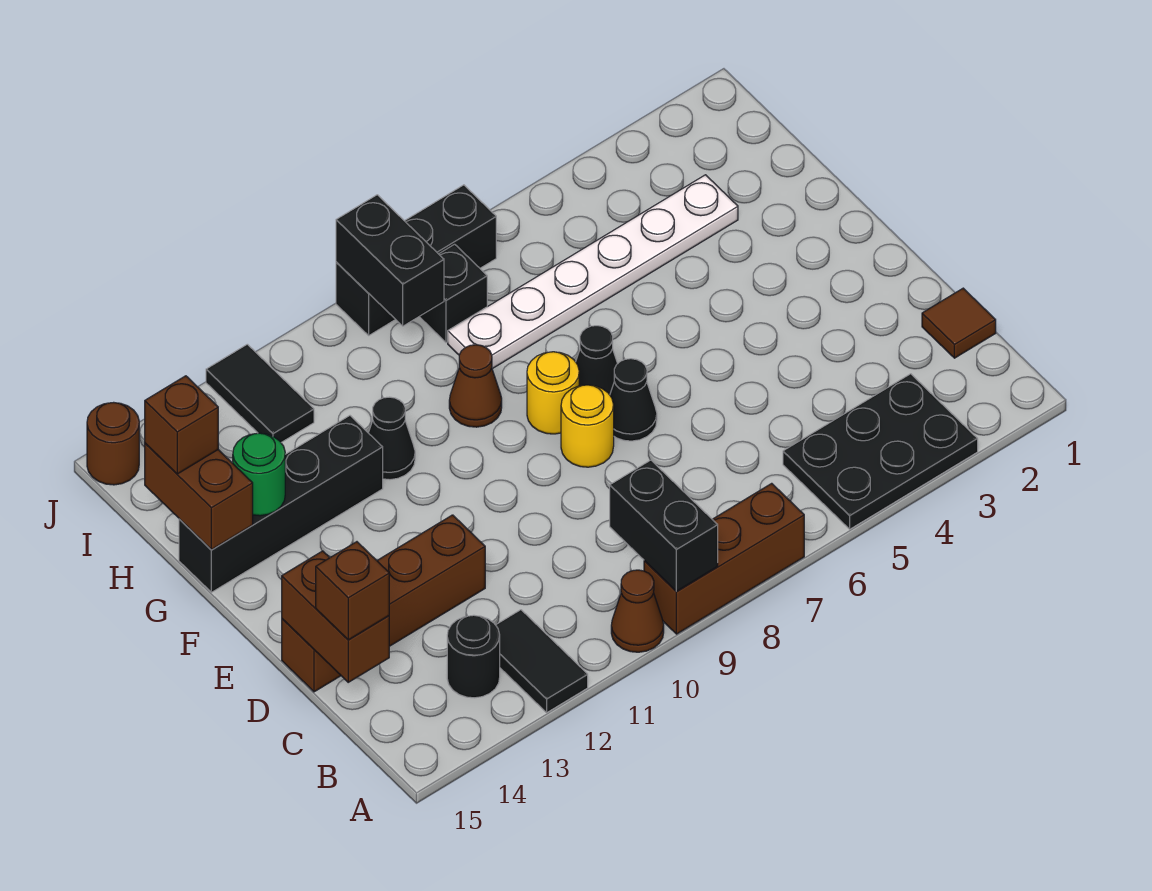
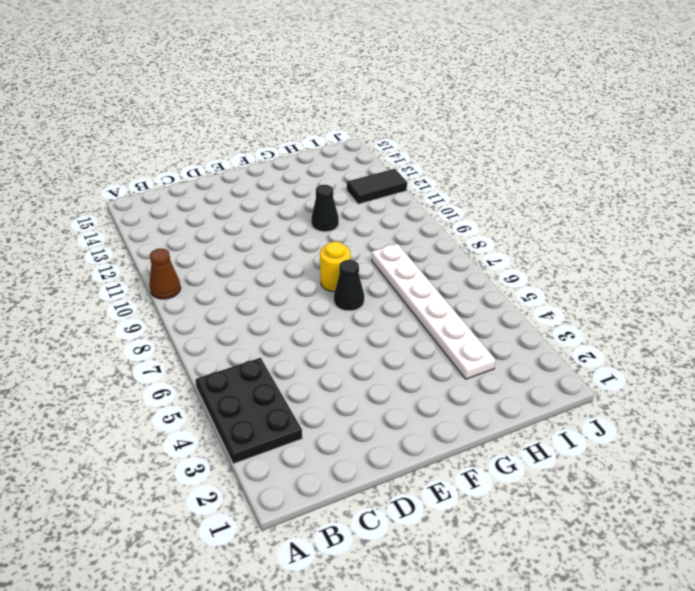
none -> brown 1x3 brick [644,483,804,634]
none -> black 1x2 tile [496,610,588,713]
none -> black 1x1 round brick [447,615,500,698]

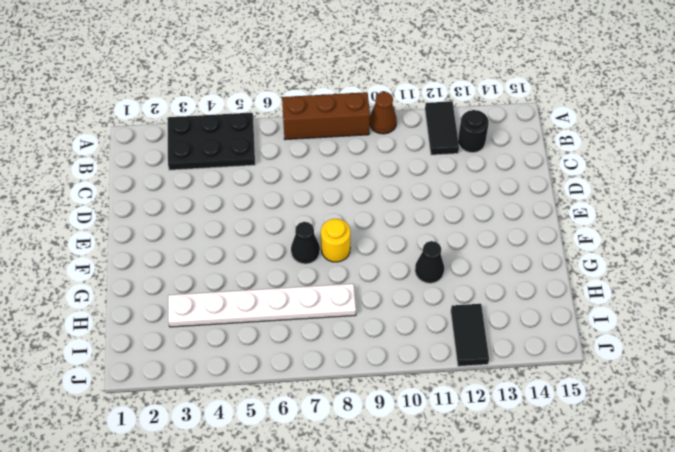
none -> brown 1x1 tile [922,288,996,358]
none -> brown 1x4 brick [282,515,485,692]
none -> black 1x1 cone [610,359,657,441]

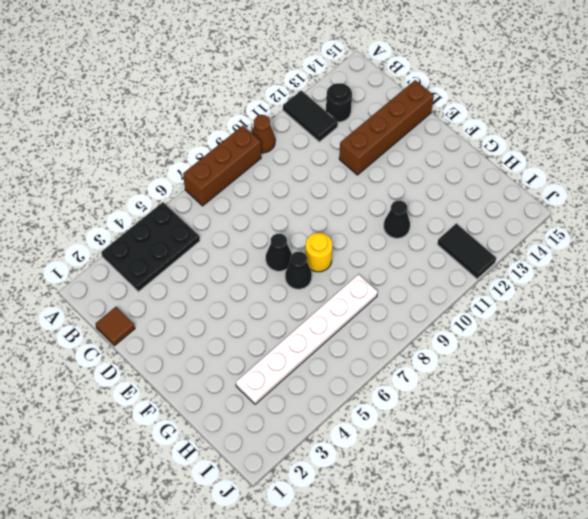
none -> yellow 1x1 round brick [561,385,614,467]
none -> brown 1x1 cone [449,345,502,427]
none -> black 1x4 brick [179,416,383,592]

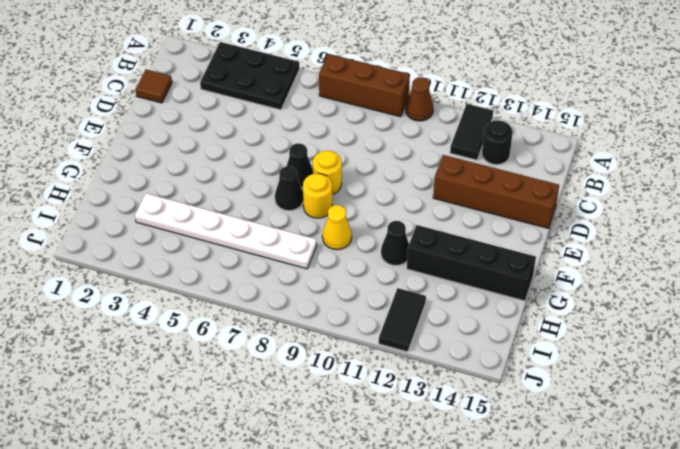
yellow 1x1 cone [322,205,352,250] -> brown 1x1 cone [449,345,502,427]
none -> black 1x1 brick [419,244,487,343]
none -> black 1x3 brick [336,185,496,335]
none -> brown 1x1 round brick [87,402,139,485]

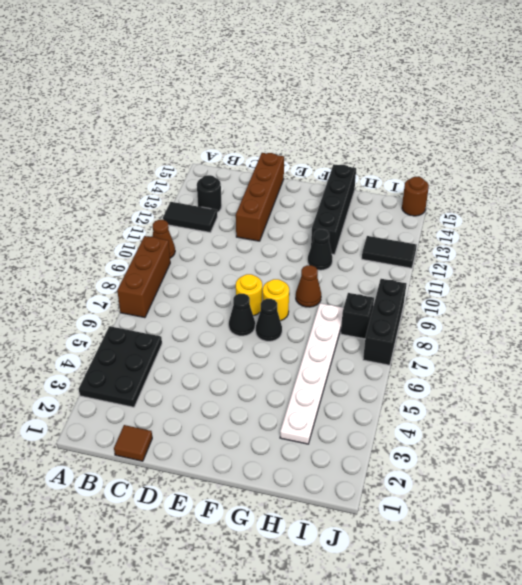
none -> black 1x2 brick [610,460,718,592]
none -> brown 1x2 brick [282,551,389,682]
none -> green 1x1 round brick [233,433,285,516]

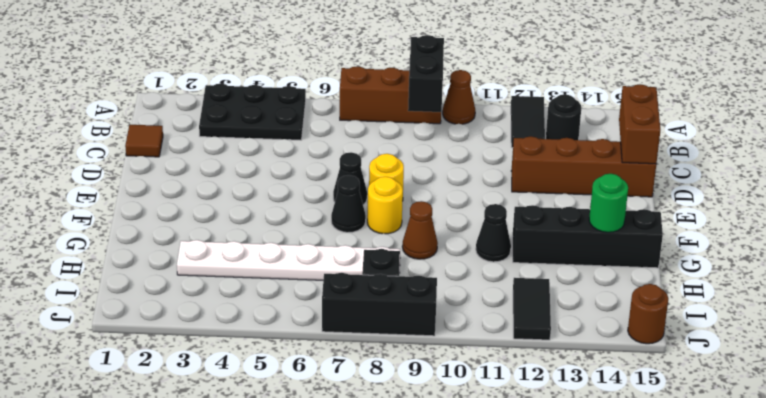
none -> brown 1x2 brick [145,443,253,550]
none -> black 1x2 brick [336,195,444,326]
none -> brown 1x1 brick [316,542,389,640]

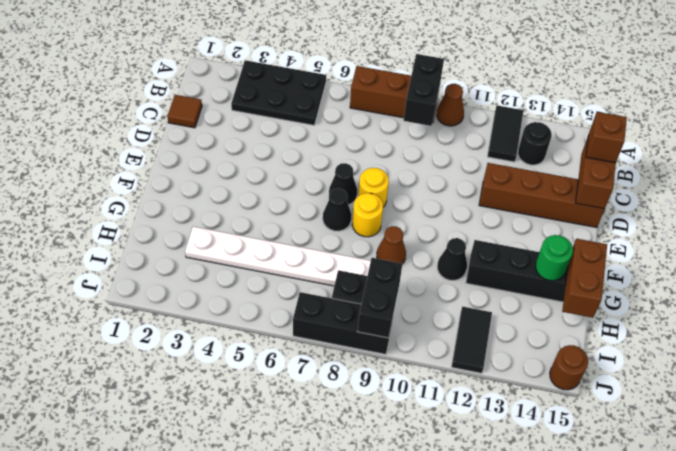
none -> brown 1x1 brick [145,376,218,474]

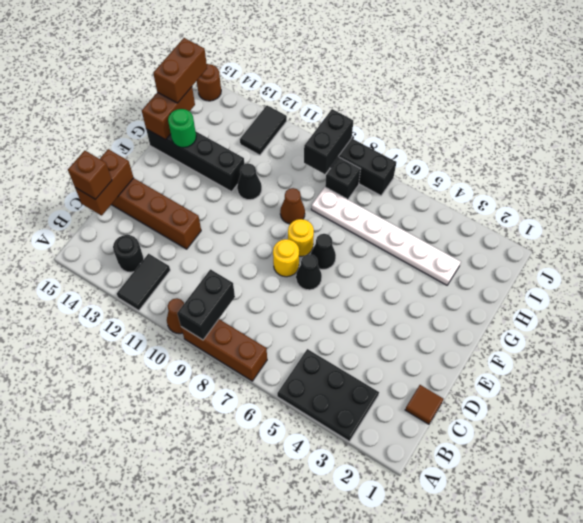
brown 1x2 brick [153,38,207,103] -> brown 1x1 brick [145,376,218,474]

